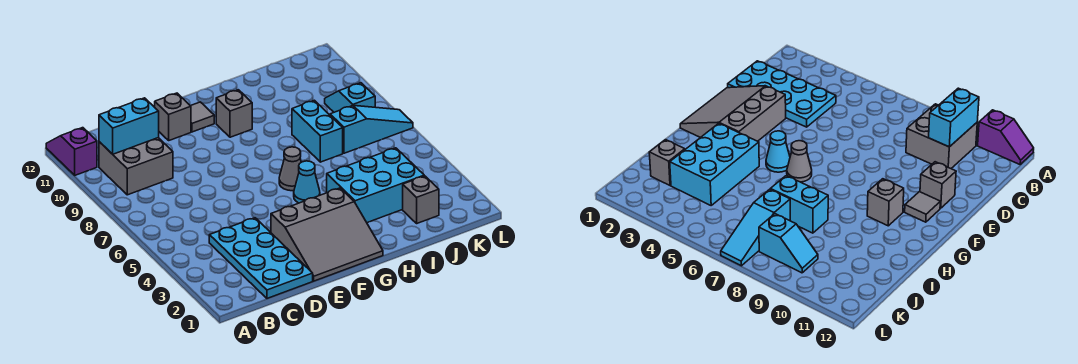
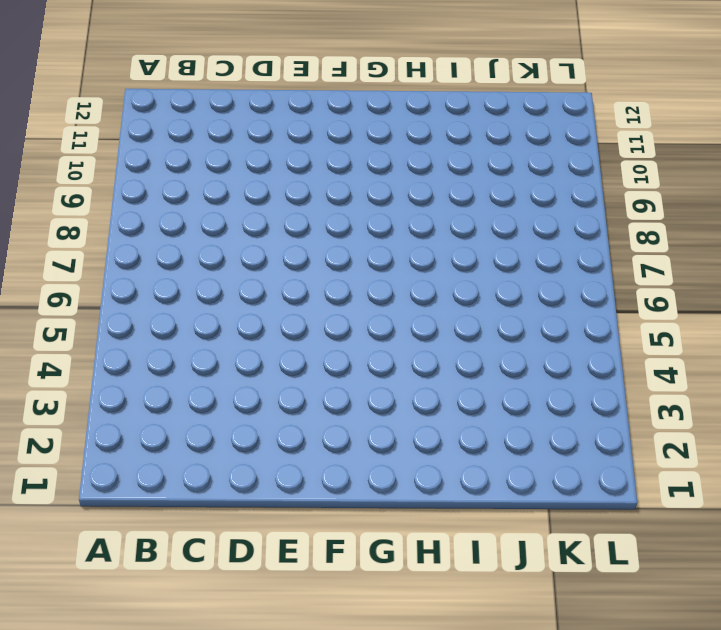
none -> purple 1x2 slope [46,128,97,175]
none -> grey 2x2 brick [99,138,173,195]
none -> cyan 2x4 plate [209,218,313,298]

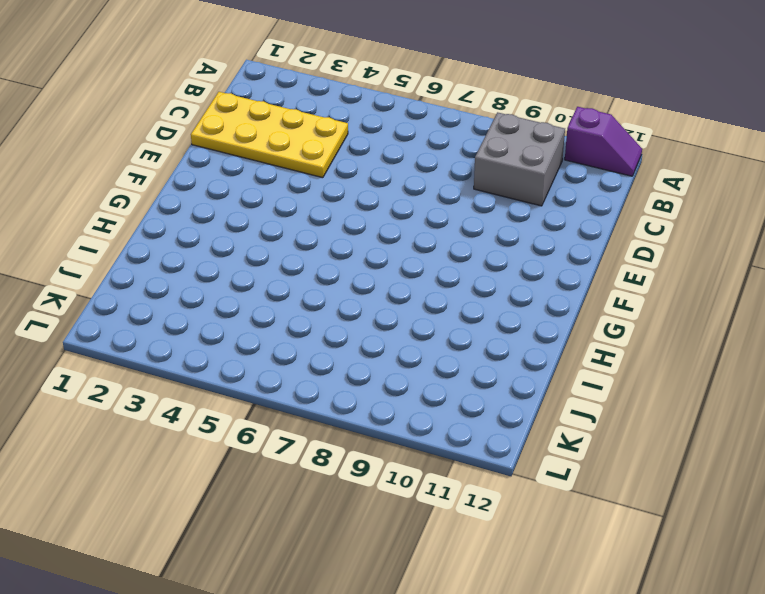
yellow 2x4 plate [191,92,348,178] -> cyan 2x4 plate [209,218,313,298]
none -> grey 3x3 slope [271,188,383,281]
none -> grey 1x1 brick [155,93,191,140]
none -> grey 1x1 tile [191,102,214,132]

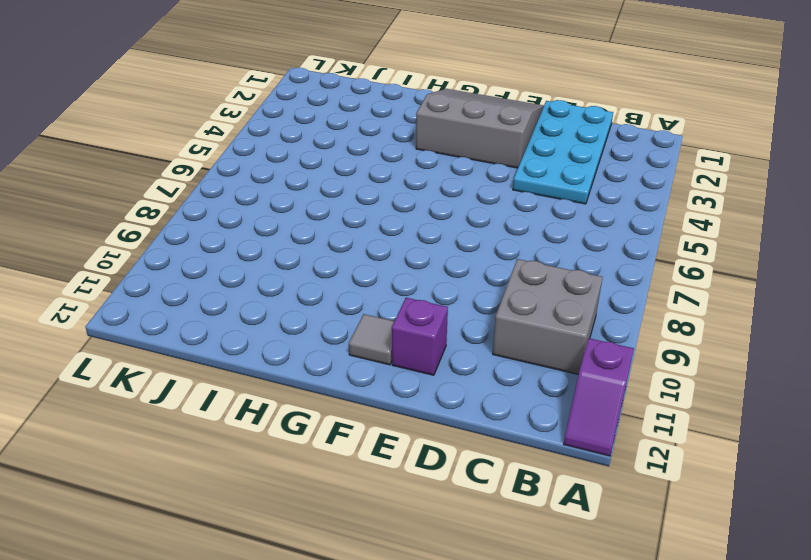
purple 1x1 brick [392,298,448,375] -> grey 1x1 brick [155,93,191,140]
none -> cyan 1x1 cone [294,161,320,203]
none -> grey 1x1 cone [279,147,301,191]
none -> grey 1x1 brick [216,90,252,137]

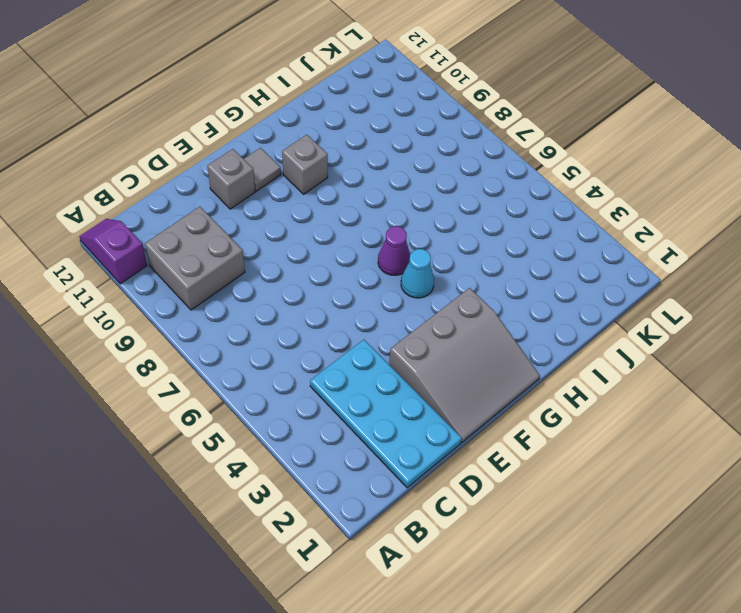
purple 1x1 cone [378,226,410,275] -> grey 1x1 cone [279,147,301,191]
none -> cyan 2x3 brick [327,148,424,223]
none -> cyan 1x2 brick [292,100,343,162]
none -> grey 1x1 brick [403,176,439,223]

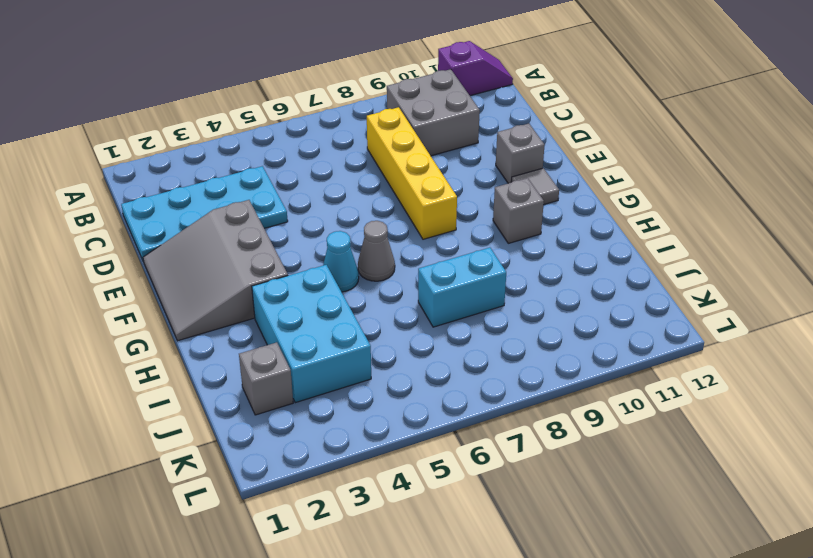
yellow 1x4 brick [367,107,457,239] -> none
none -> cyan 1x3 slope [330,105,413,153]
none -> cyan 1x2 slope [325,83,375,112]
none -> cyan 1x2 brick [99,98,159,154]

